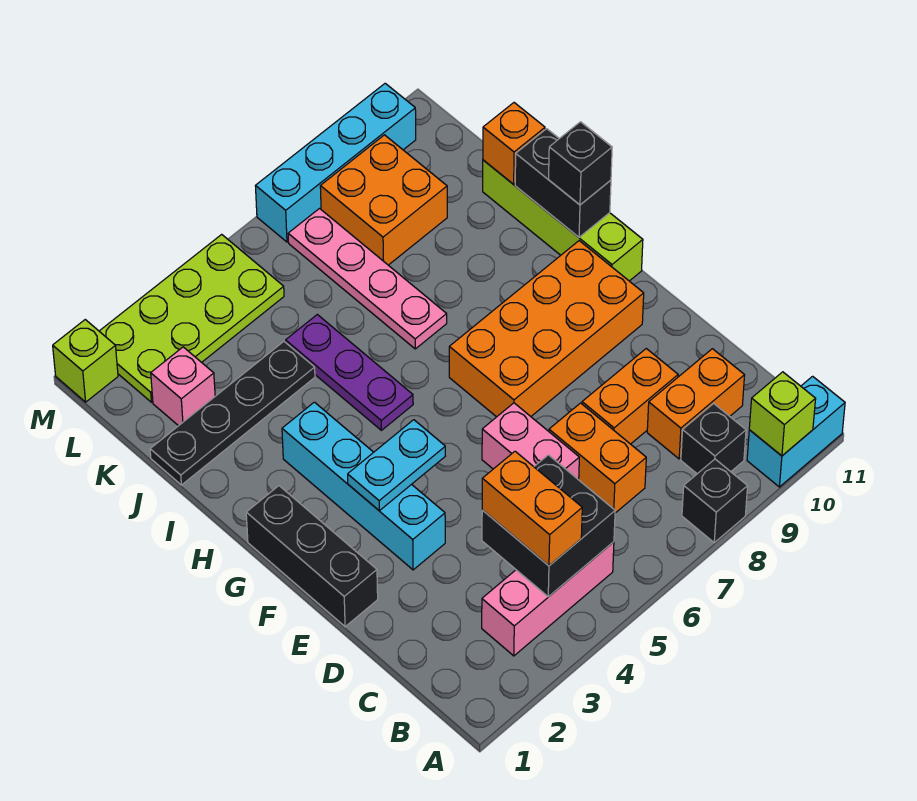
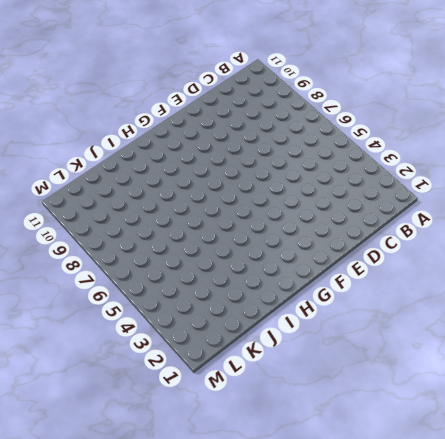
none -> black 1x1 brick [682,459,748,542]
none -> cyan 1x2 brick [747,376,845,487]
none -> pink 1x3 brick [482,542,614,656]

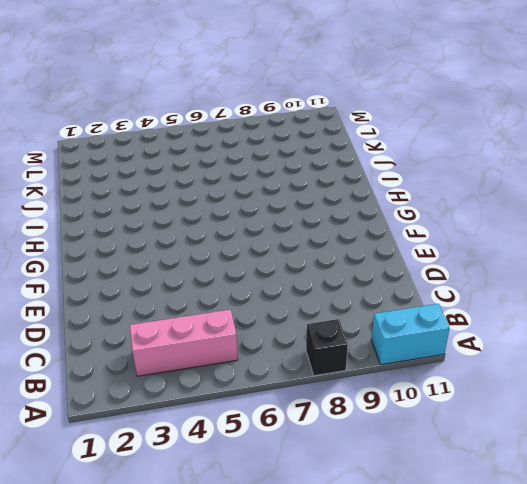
none -> black 1x1 brick [681,404,746,474]
none -> orange 1x2 brick [549,403,646,513]
none -> orange 1x2 brick [647,349,745,459]

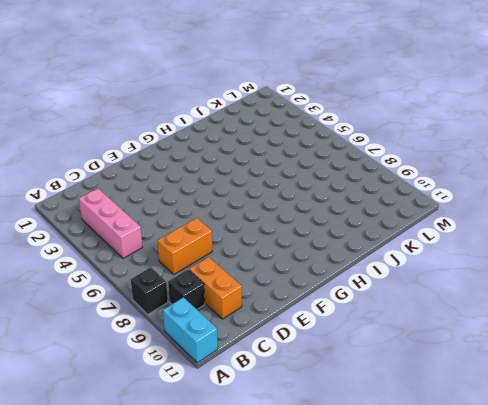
none -> pink 1x2 brick [482,403,579,480]
none -> orange 1x2 brick [582,349,678,444]
none -> black 1x3 brick [246,486,378,627]

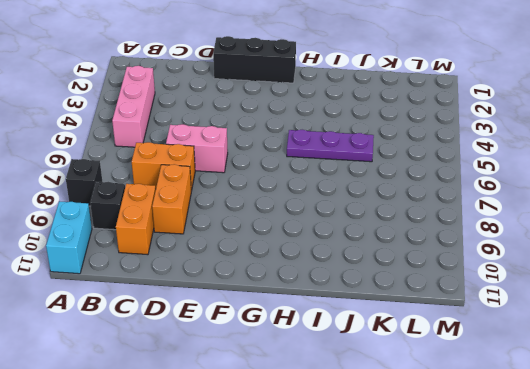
none -> cyan 1x4 brick [282,402,445,570]
none -> orange 2x4 brick [449,241,644,417]
none -> lime 1x4 brick [483,160,643,281]

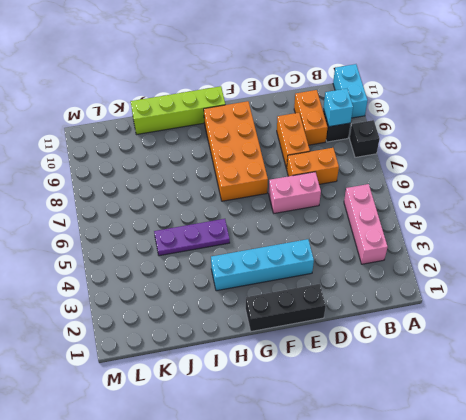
cyan 1x1 brick [323,88,353,127] -> none
none -> pink 1x4 plate [288,209,447,349]
none -> black 1x4 plate [150,342,315,485]
none -> pink 1x1 brick [151,347,215,426]

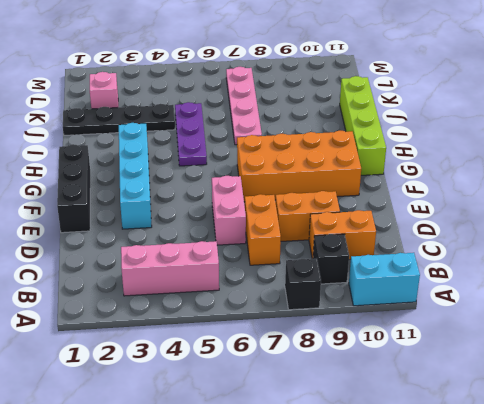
none -> orange 2x2 brick [320,135,447,265]
none -> lime 2x4 plate [99,234,284,402]
none -> lime 1x1 brick [53,320,118,402]

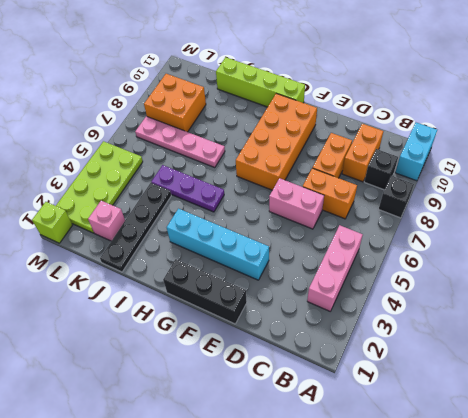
none -> cyan 1x4 brick [256,83,416,242]
none -> lime 1x1 brick [749,372,816,456]
none -> black 2x2 brick [482,455,615,597]

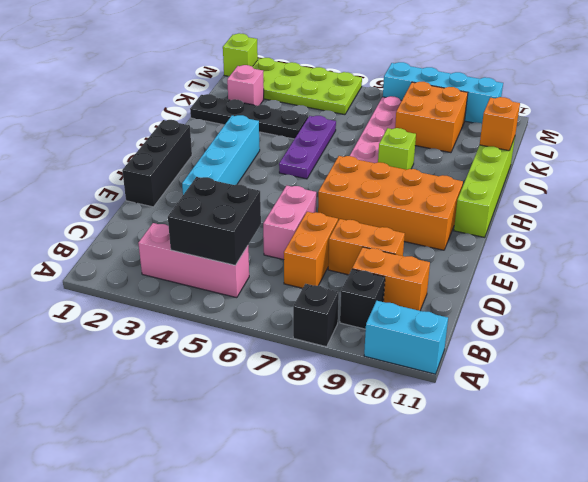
lime 1x1 brick [378,128,416,170] -> lime 1x1 brick moved to [749,372,816,456]
none -> cyan 1x2 plate [348,420,445,511]
none -> black 1x2 brick [515,129,611,237]
none -> orange 1x2 brick [482,451,582,566]

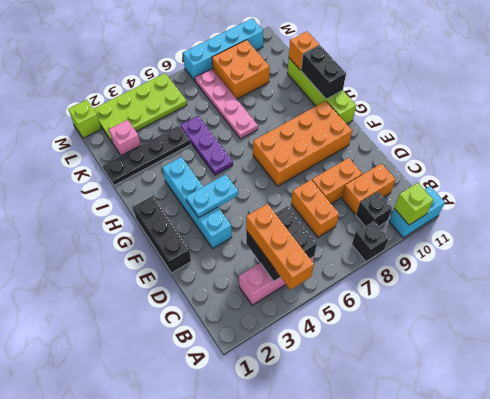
orange 1x3 brick [246,204,314,290] -> orange 1x2 brick [482,451,582,566]
none -> pink 1x2 brick [482,403,579,480]
none -> black 1x1 brick [549,122,612,205]

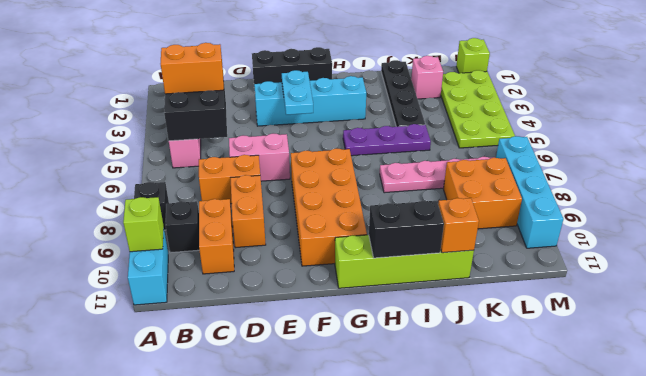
none -> black 1x1 brick [549,122,612,205]

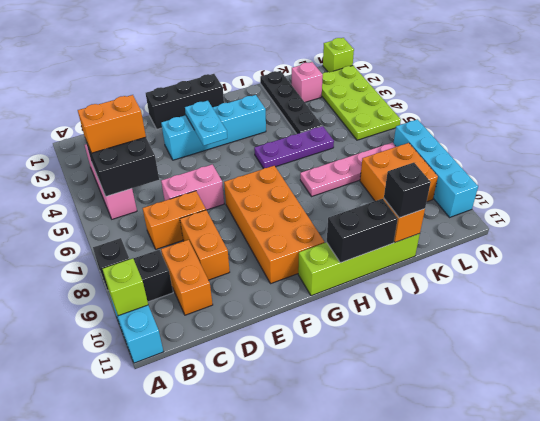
black 1x1 brick [384,163,431,218] -> black 1x1 brick moved to [549,122,612,205]

